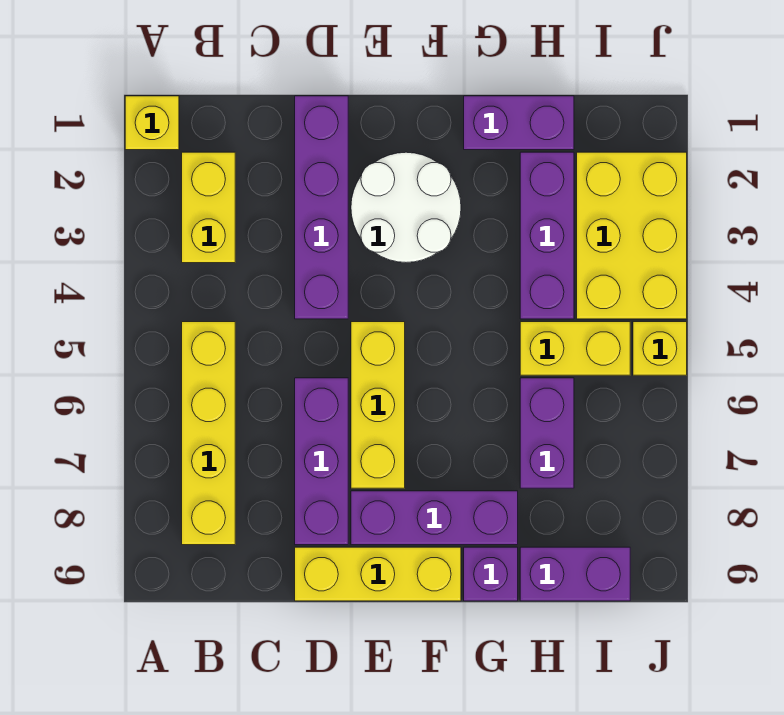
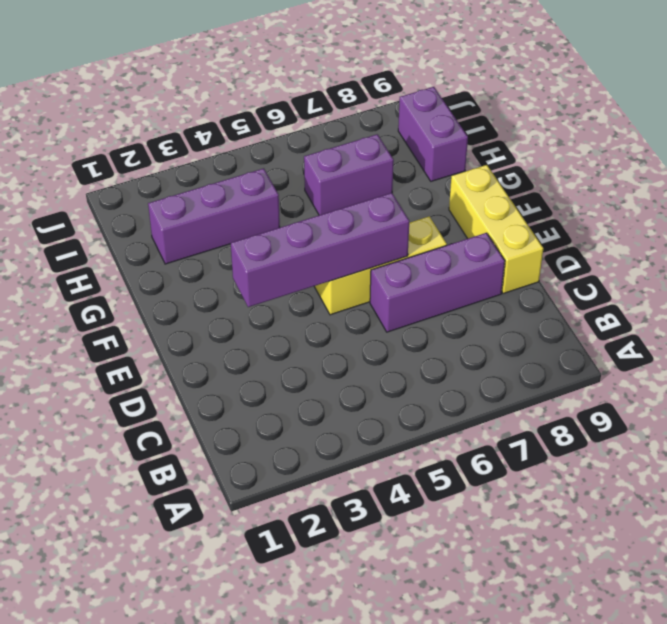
purple 1x4 brick [231,193,409,307] -> purple 1x4 brick moved to [295,96,348,319]
none -> yellow 1x1 brick [125,96,179,150]
none -> yellow 1x2 brick [182,152,235,263]
none -> yellow 1x4 brick [182,322,235,545]

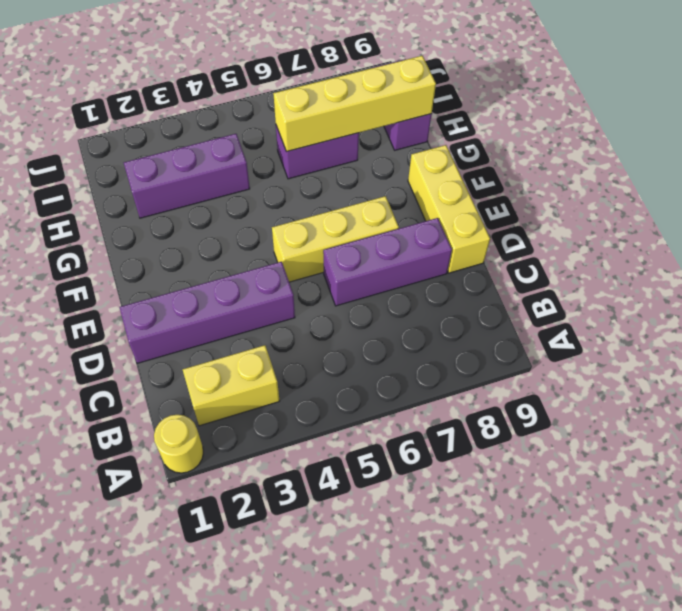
yellow 1x1 round brick [154,415,203,473] -> yellow 1x1 brick [125,96,179,150]
yellow 1x4 brick [273,56,436,152] -> yellow 1x4 brick moved to [182,322,235,545]
none -> white 2x2 round brick [351,152,461,262]
none -> purple 1x3 brick [351,491,518,545]
none -> purple 1x2 brick [464,96,574,150]

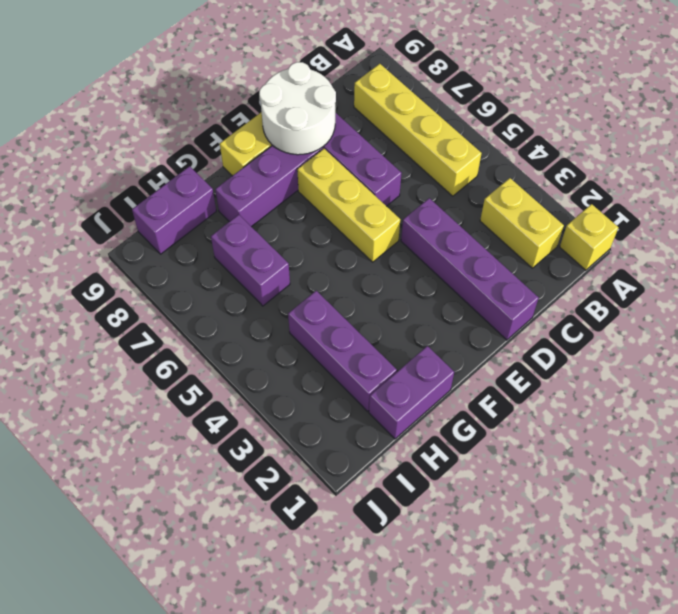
white 2x2 round brick [259,62,336,155] -> white 2x2 round brick moved to [351,152,461,262]
none -> purple 1x1 brick [464,547,518,601]
none -> yellow 1x2 brick [520,322,630,375]
none -> yellow 2x3 brick [577,152,687,319]

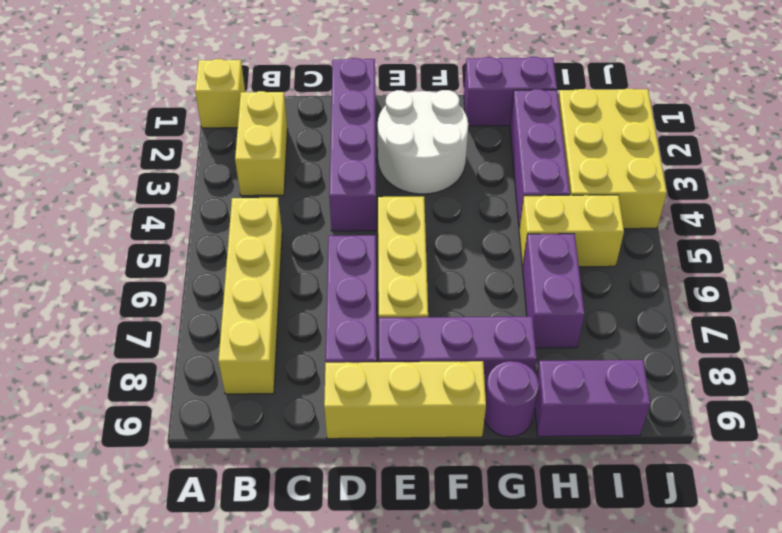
purple 1x1 round brick [484,361,539,437] -> purple 1x1 brick [464,547,518,601]
none -> yellow 1x1 brick [633,322,687,375]

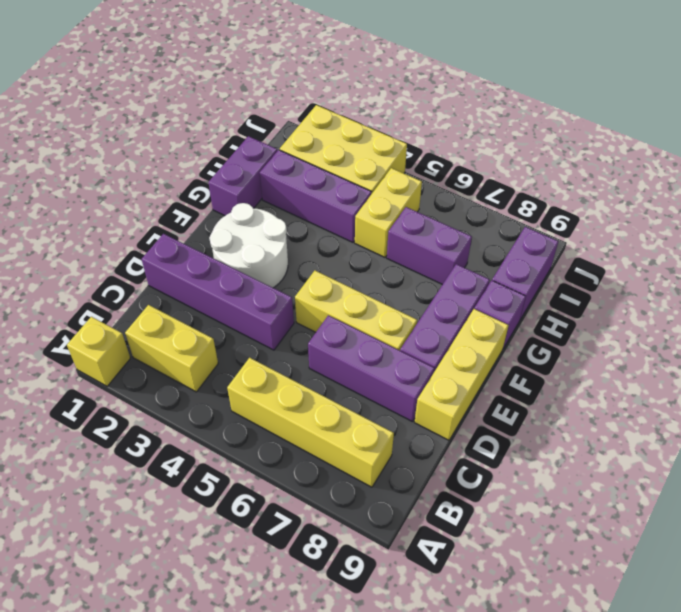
none -> yellow 1x1 brick [633,322,687,375]

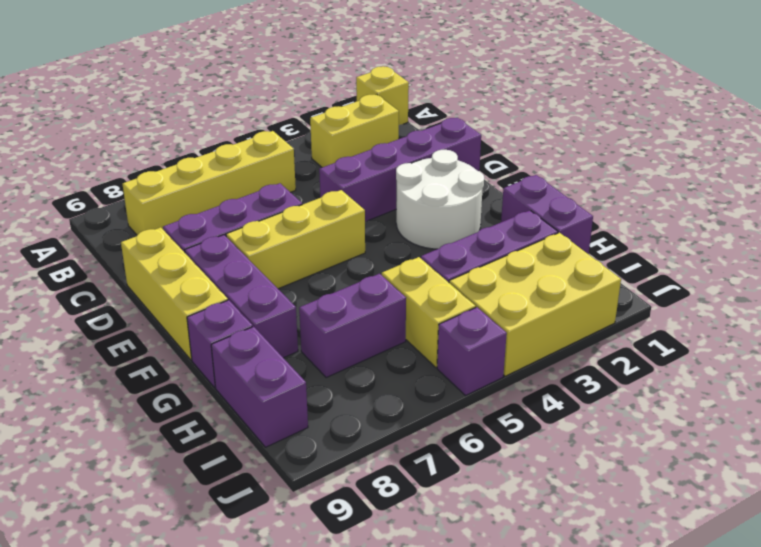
purple 1x1 brick [437,307,507,395] -> yellow 1x1 brick [633,322,687,375]

